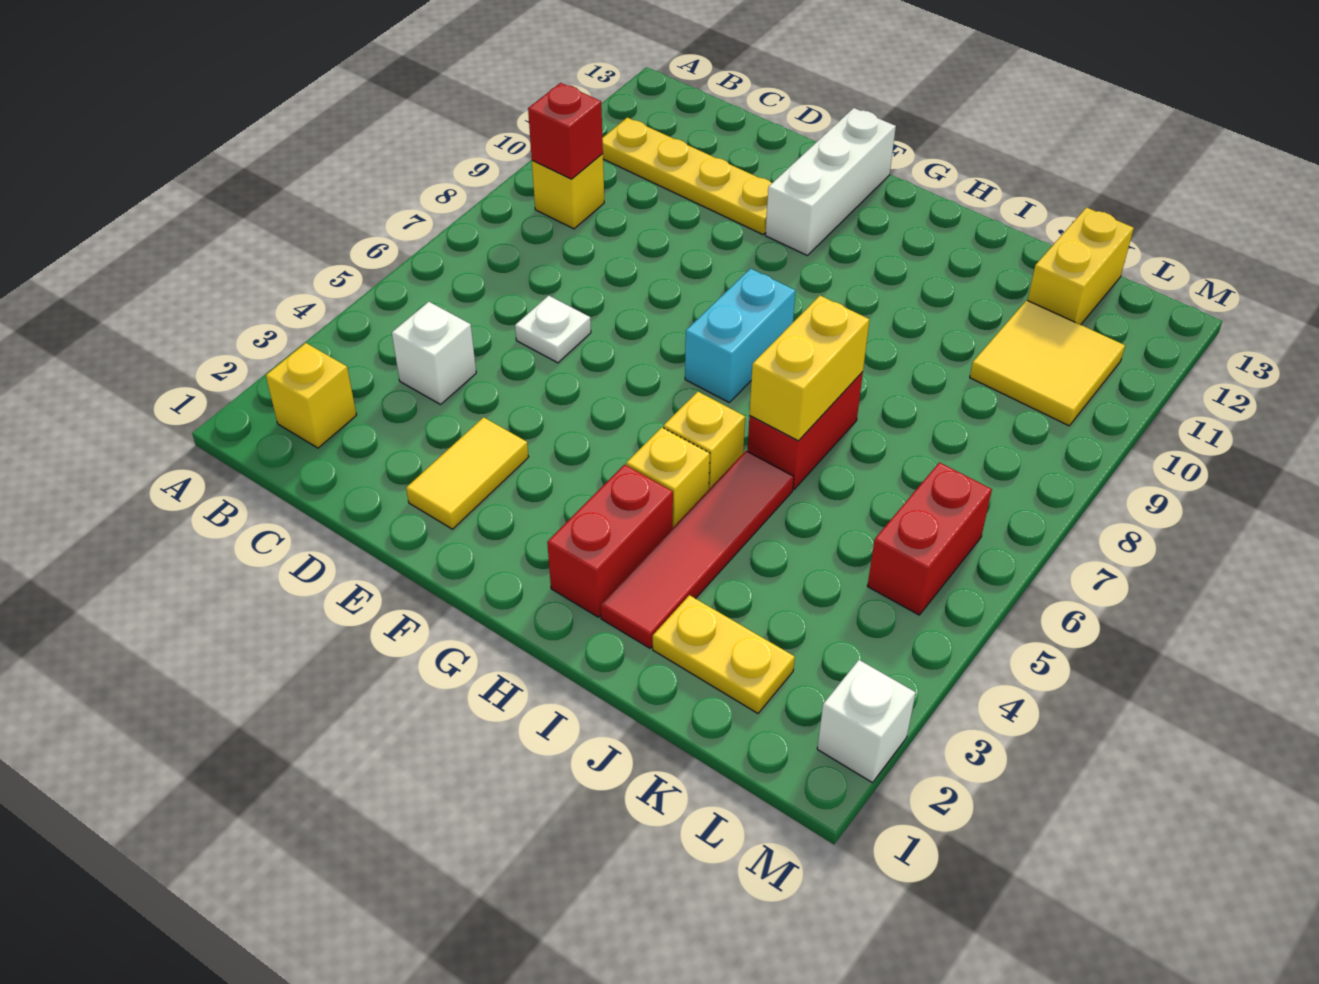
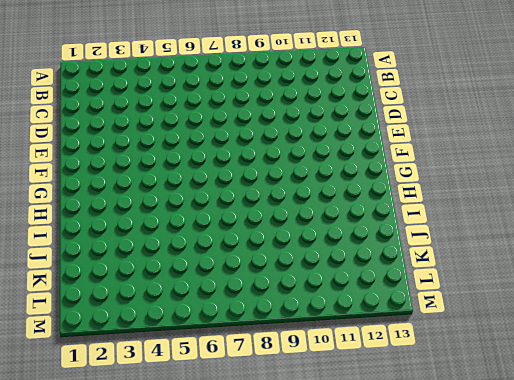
none -> yellow 1x1 brick [266,343,356,448]
none -> yellow 1x1 brick [532,154,604,229]
none -> yellow 1x4 plate [602,118,772,234]

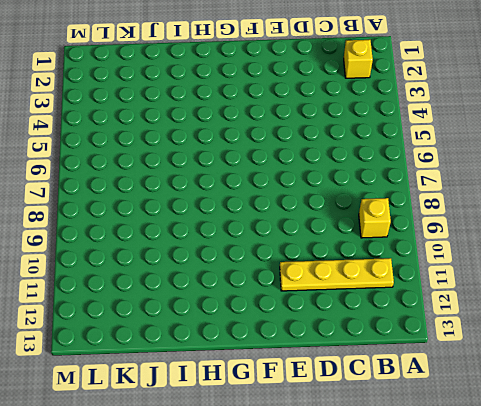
none -> white 1x1 brick [392,302,476,404]
none -> white 1x1 plate [515,296,591,363]
none -> yellow 1x2 tile [406,417,529,529]

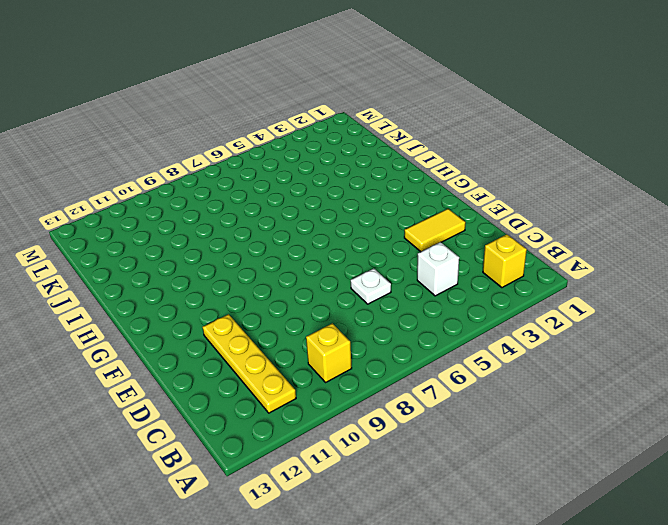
none -> white 1x3 brick [765,108,896,255]
none -> cyan 1x2 brick [685,269,796,402]
none -> red 1x2 brick [547,465,673,617]

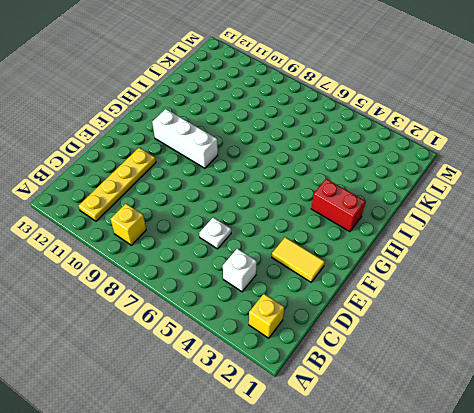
white 1x3 brick [152,109,218,168] -> white 1x3 brick moved to [765,108,896,255]
none -> cyan 1x2 brick [685,269,796,402]
none -> yellow 1x1 brick [626,427,710,527]
none -> yellow 1x1 brick [664,392,745,489]

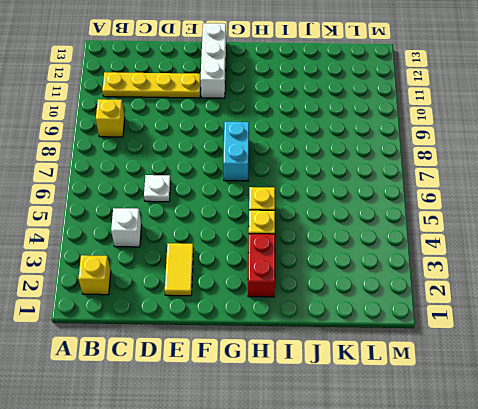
none -> red 1x4 tile [601,451,794,648]
none -> red 1x2 brick [747,372,863,490]
none -> yellow 1x2 plate [653,595,795,713]

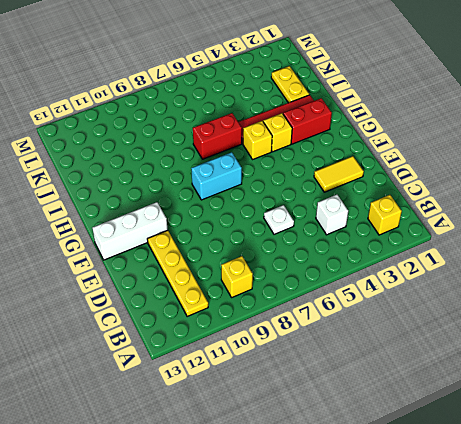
none -> yellow 2x2 tile [970,300,1125,426]
none -> yellow 1x2 brick [1028,207,1134,325]
none -> red 1x2 brick [868,462,992,615]

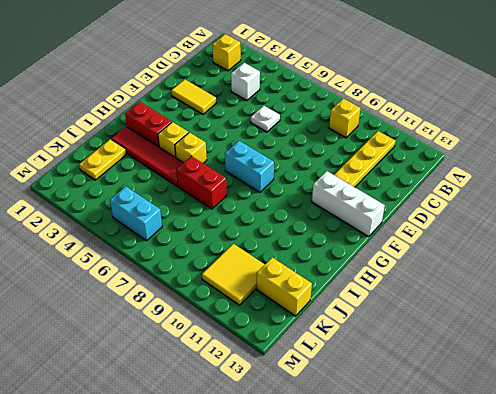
cyan 1x2 brick [110,186,162,241] -> red 1x2 brick [868,462,992,615]
none -> white 1x1 brick [817,660,916,783]
none -> red 1x1 brick [528,83,603,179]
none -> yellow 1x2 brick [750,296,870,441]

